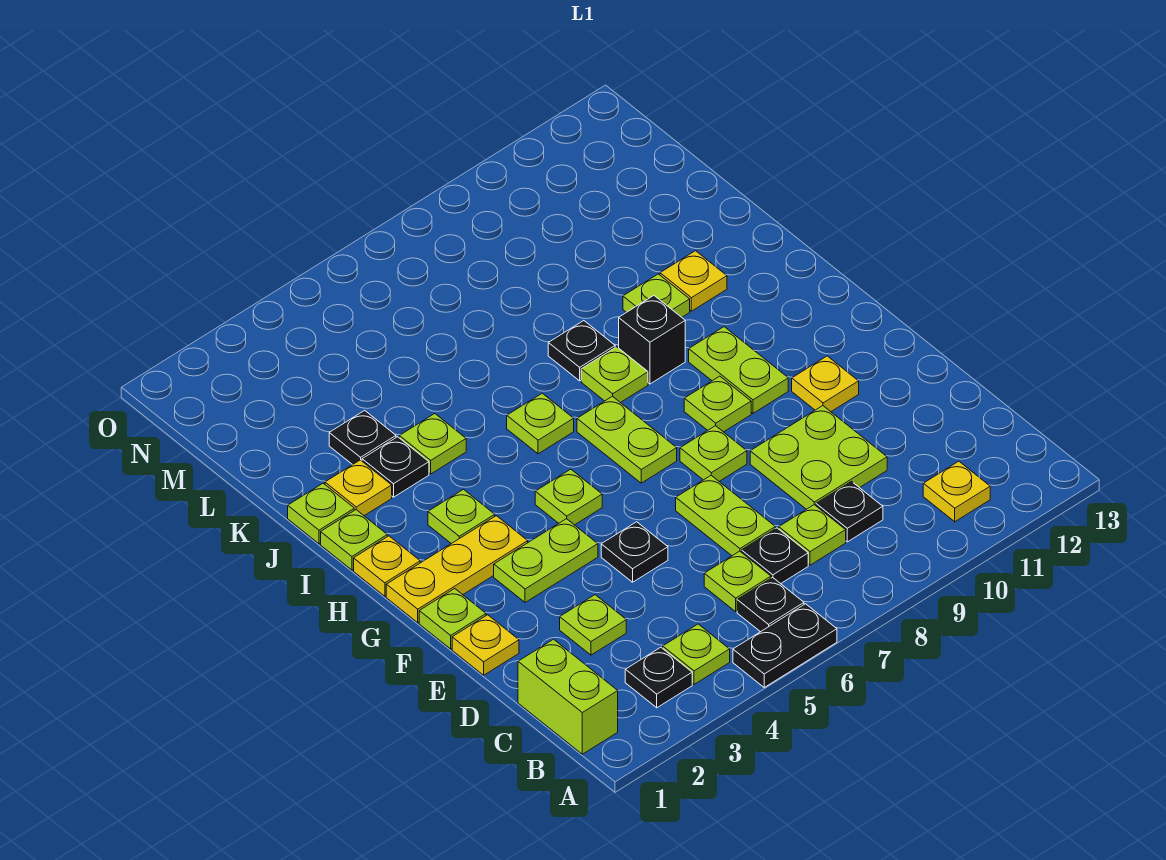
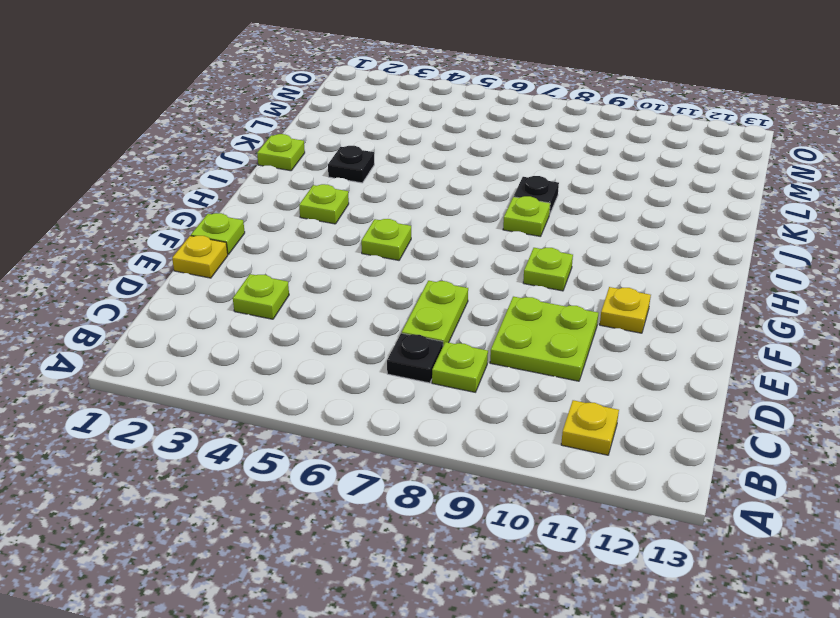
none -> black 1x2 plate [733,604,837,687]
none -> lime 1x2 brick [518,639,618,754]
none -> black 1x1 plate [625,647,692,708]
none -> lime 1x1 plate [663,624,730,684]

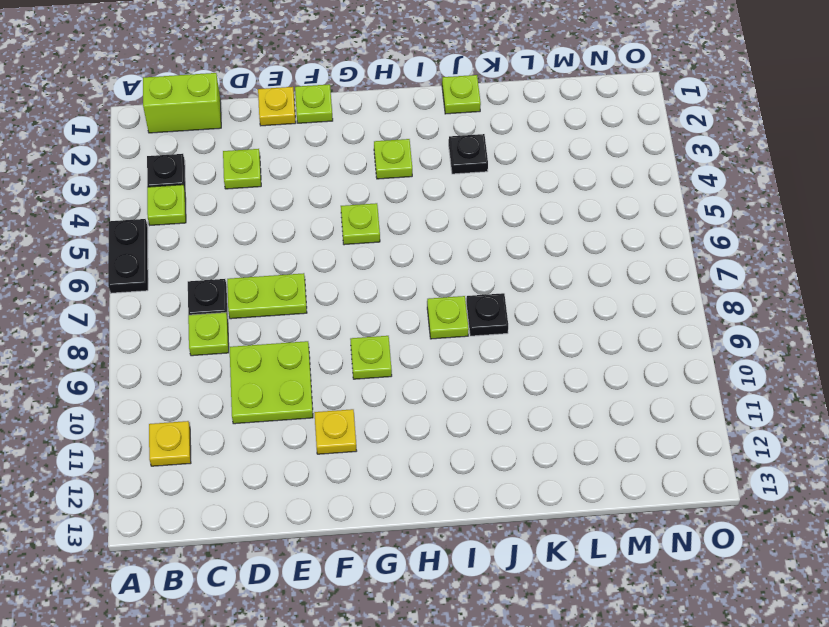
none -> black 1x1 plate [737,578,804,632]
none -> lime 1x1 plate [704,551,771,612]
none -> black 1x1 plate [816,482,883,542]
none -> black 1x1 plate [601,522,668,582]

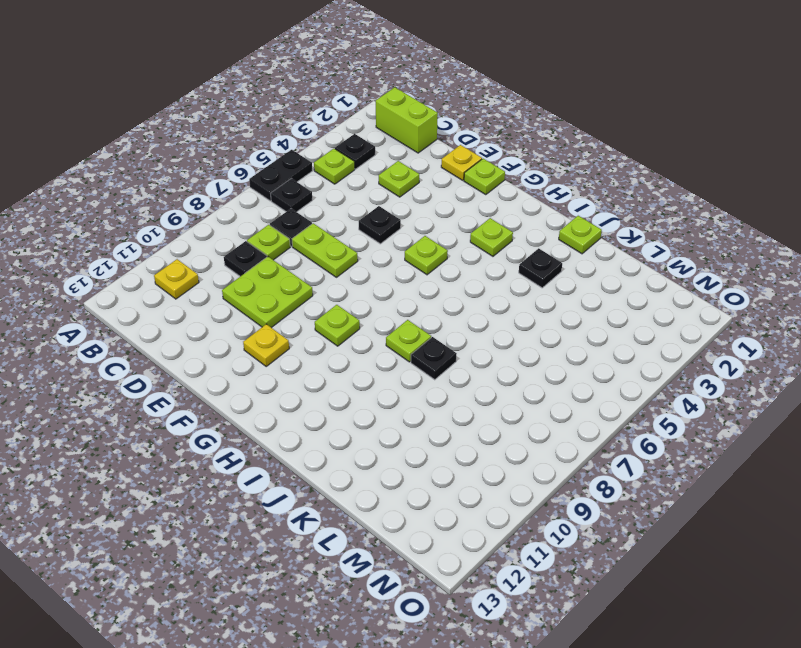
none -> lime 1x1 plate [704,551,771,612]
none -> lime 1x2 plate [494,519,598,603]
none -> lime 1x1 plate [680,426,747,481]
none -> yellow 1x3 plate [386,516,528,623]

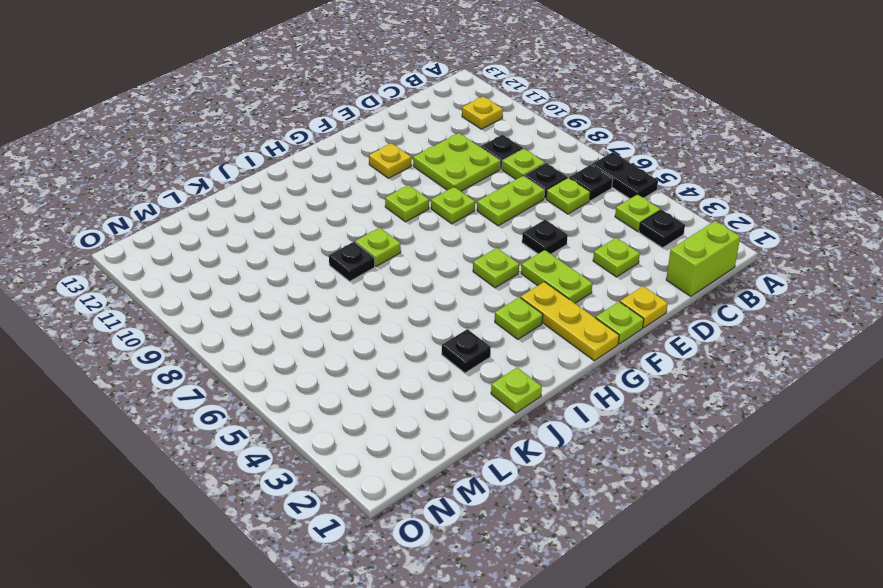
none -> lime 1x2 plate [577,396,677,483]
none -> lime 1x2 plate [689,327,788,413]
none -> yellow 1x1 plate [354,536,420,596]
none -> lime 1x1 plate [321,510,387,570]

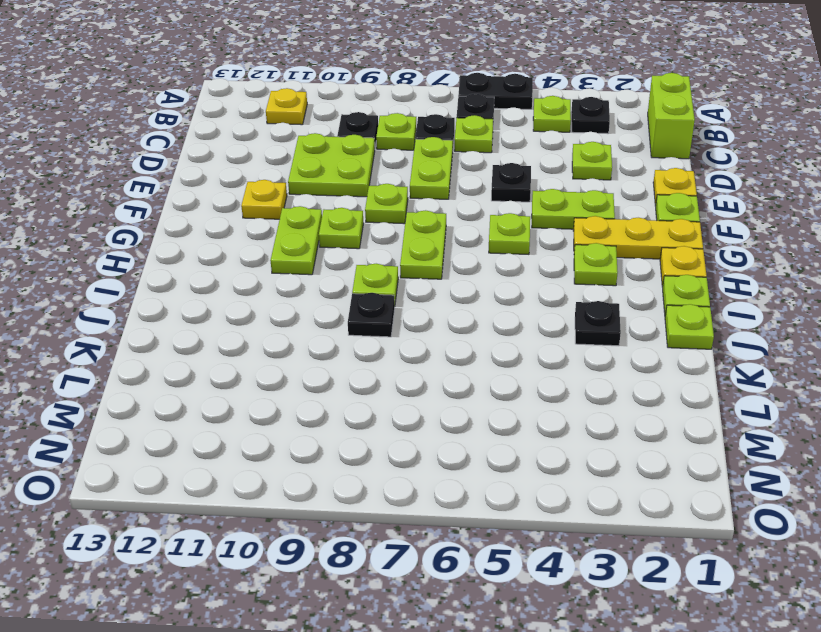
none -> lime 1x1 plate [507,393,574,454]
none -> black 1x1 brick [619,296,685,384]
none -> yellow 1x1 plate [325,460,392,516]
none -> lime 1x1 plate [399,414,466,474]

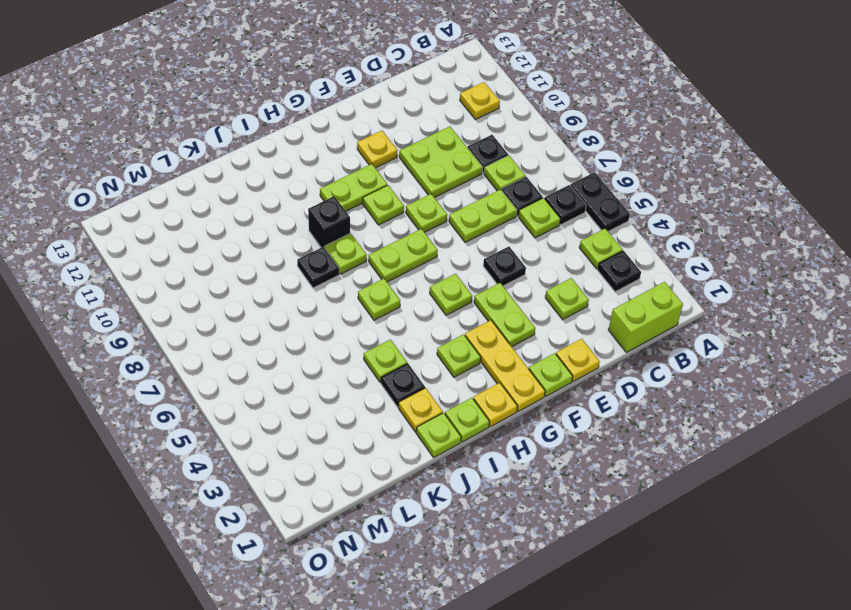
none -> lime 1x1 plate [623,274,690,317]
none -> yellow 1x1 plate [660,251,727,311]
none -> black 1x1 plate [329,410,396,465]

